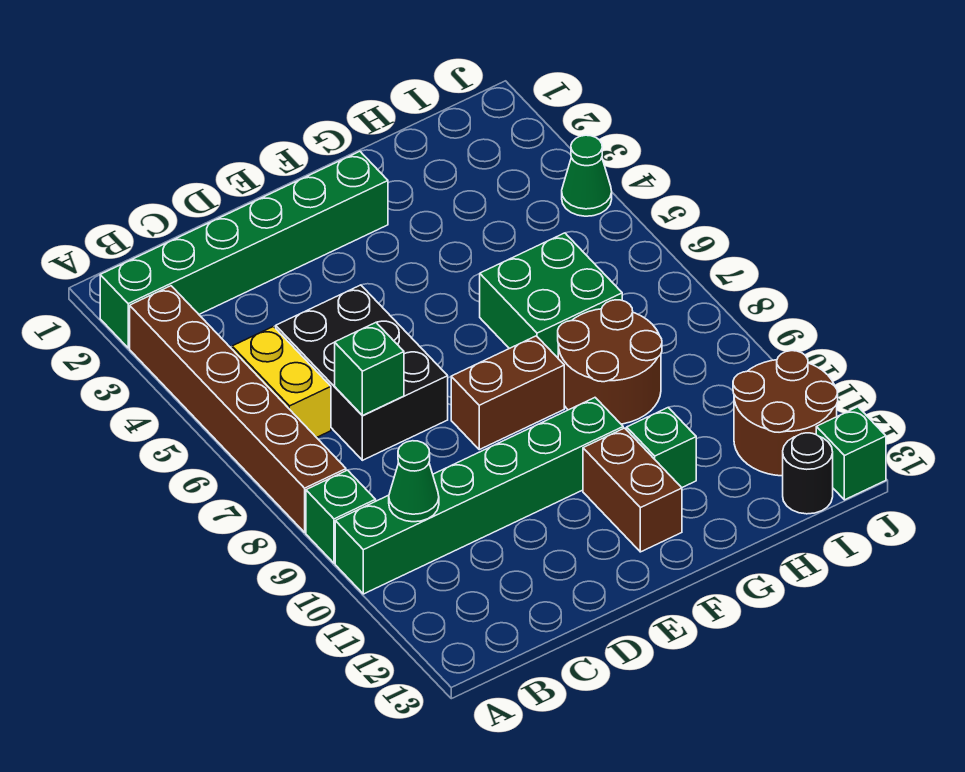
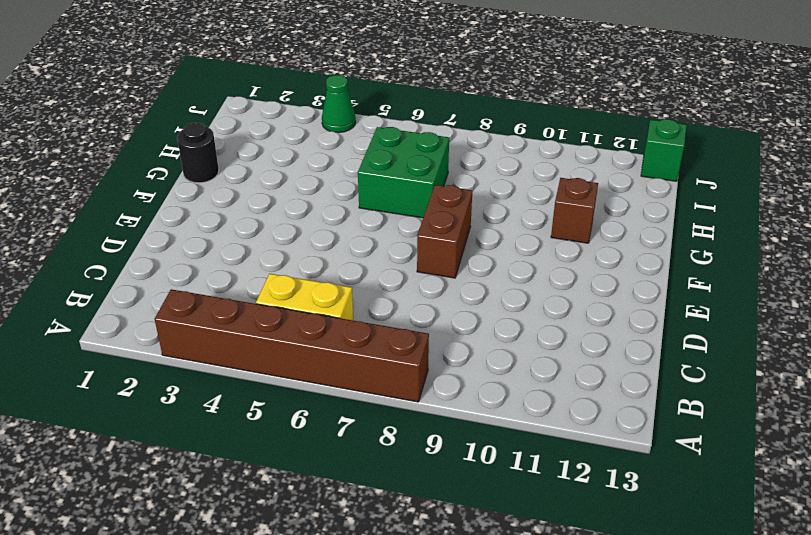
black 1x1 round brick [177,123,219,183] -> black 1x1 round brick moved to [783,433,833,514]
brown 1x1 brick [551,178,598,243] -> green 1x1 brick [627,408,696,488]
none -> green 1x6 brick [100,151,388,348]
none -> green 1x1 brick [306,470,376,563]
none -> green 1x6 brick [335,398,623,594]

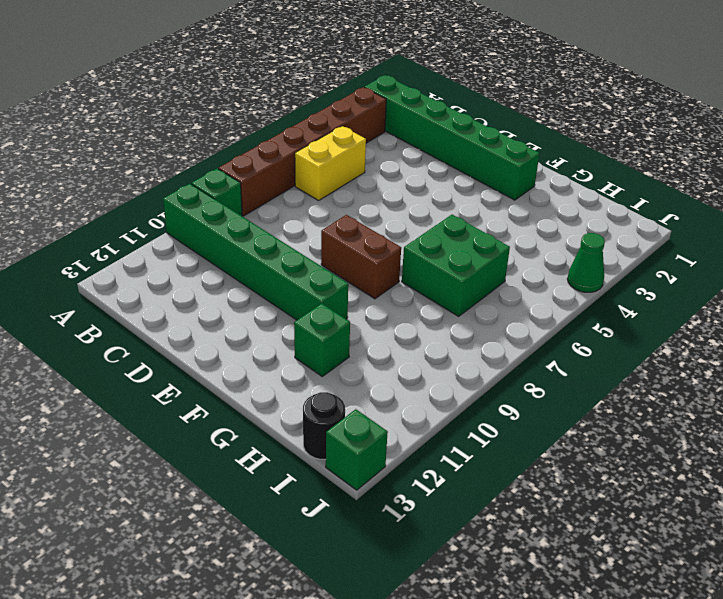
none -> black 2x3 brick [276,285,448,460]
none -> brown 1x2 brick [583,428,682,552]
none -> brown 2x2 round brick [558,300,662,424]

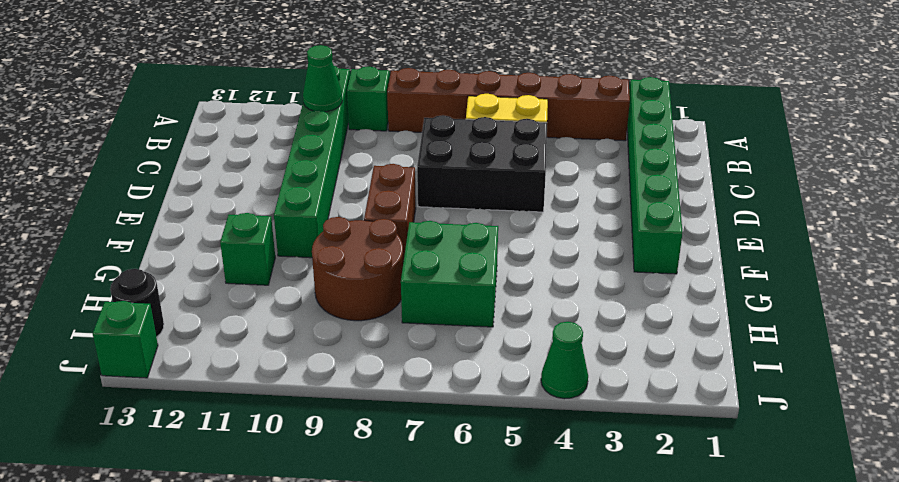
none -> brown 1x2 brick [583,428,682,552]
none -> brown 2x2 round brick [733,351,838,476]
none -> green 1x1 brick [335,323,404,416]

